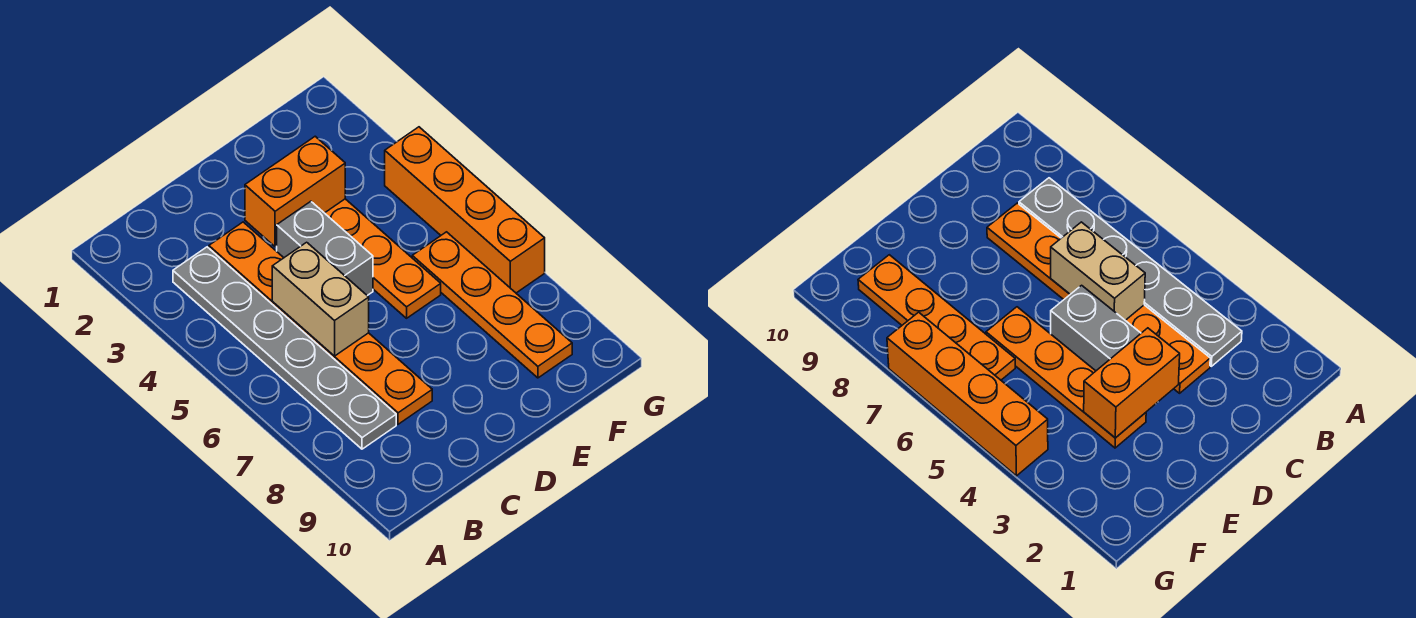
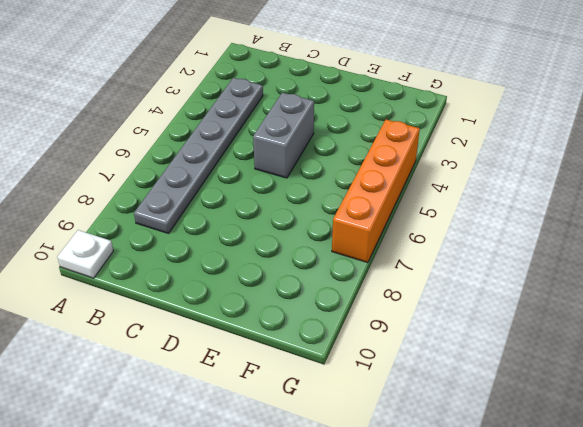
white 1x1 plate [57,230,113,278] -> none
none -> orange 1x6 plate [209,222,432,424]
none -> orange 1x4 plate [325,199,441,318]

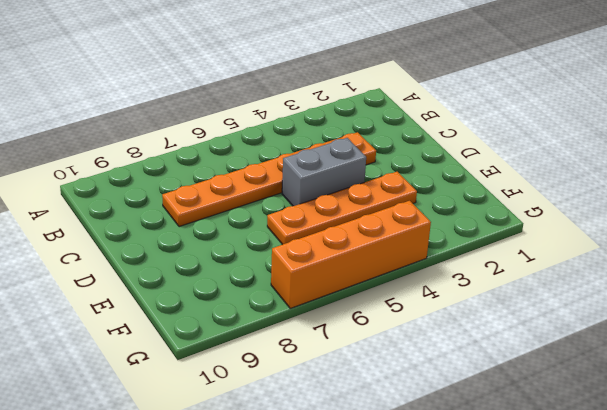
none -> grey 1x6 plate [173,247,396,449]
none -> orange 1x4 plate [412,232,572,378]

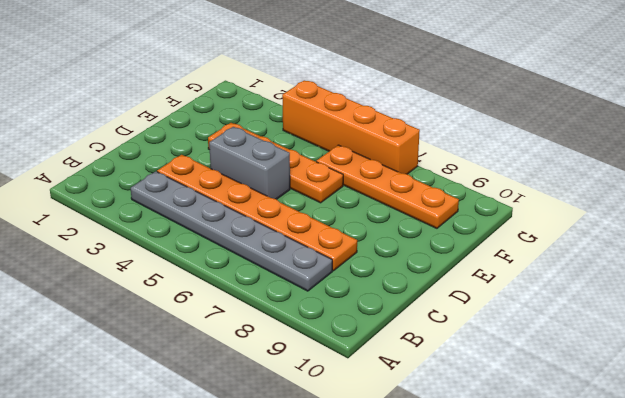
none -> tan 1x2 brick [272,242,369,356]
none -> orange 1x2 brick [245,136,345,247]

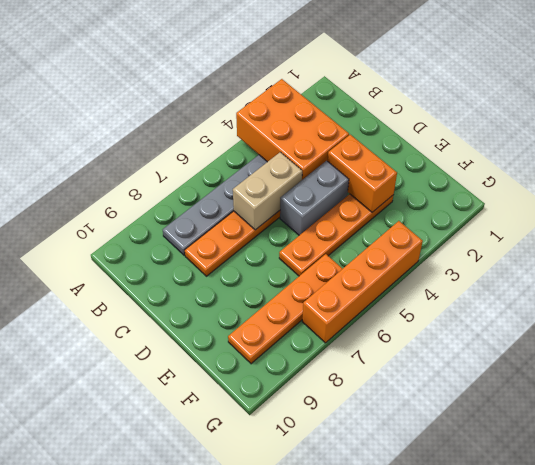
orange 2x3 brick [236,79,349,180] -> none

